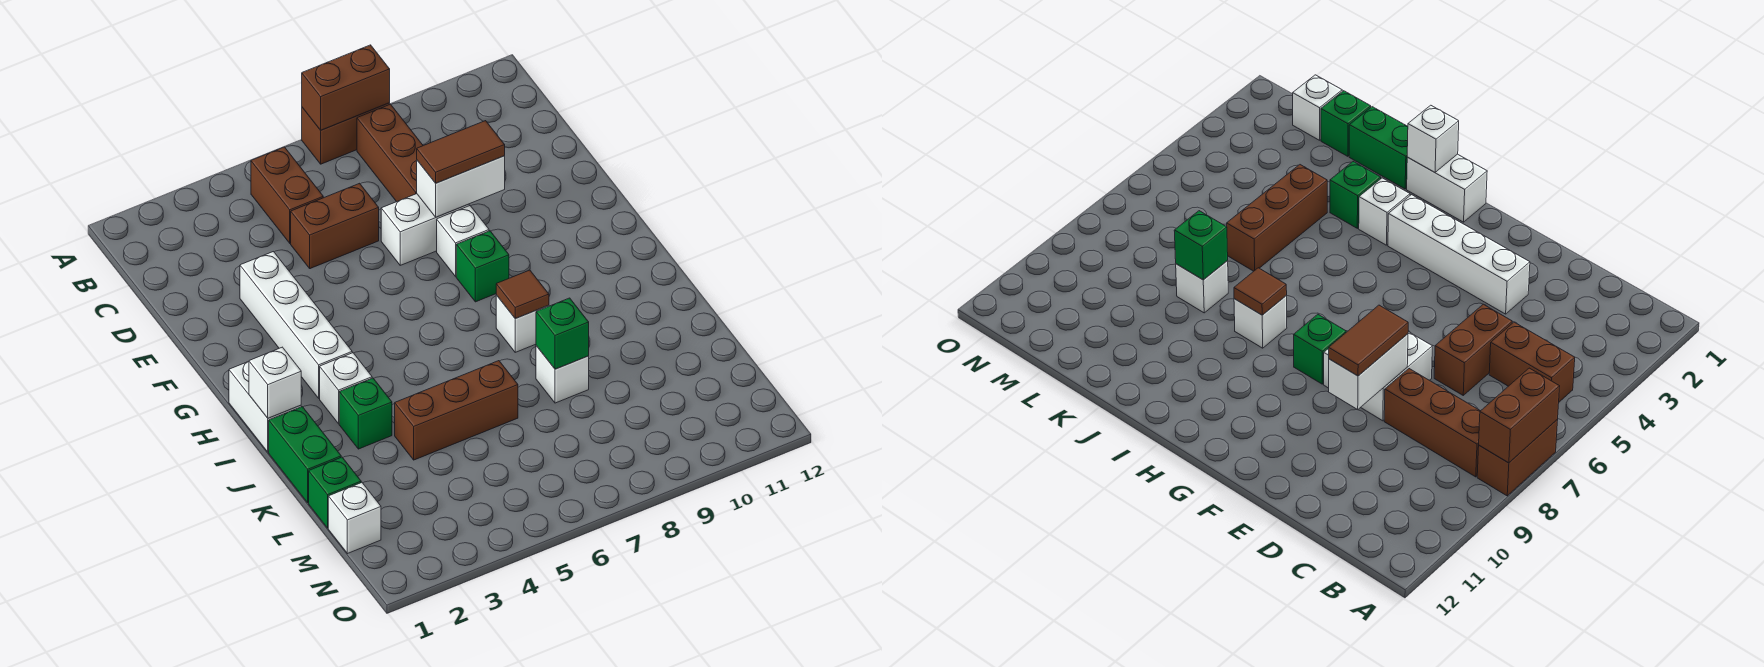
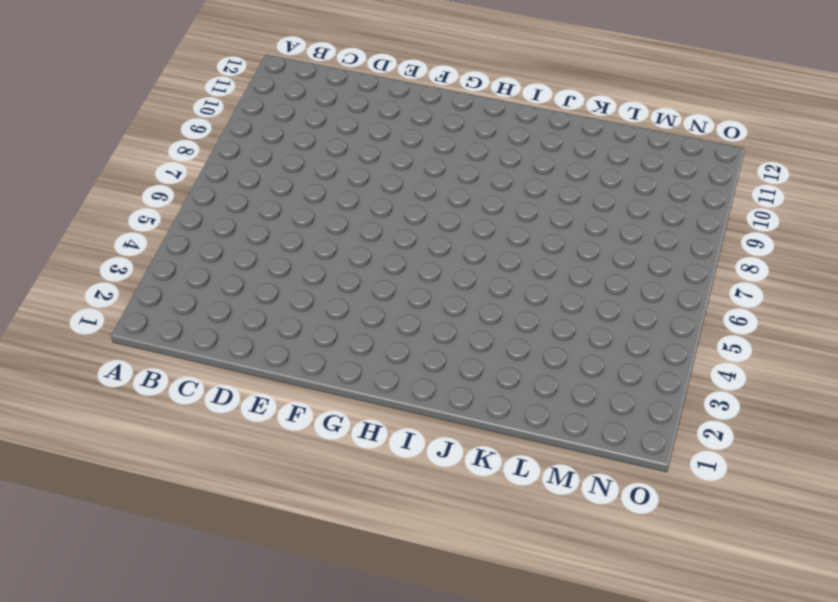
none -> brown 1x2 brick [302,103,390,164]
none -> brown 1x2 brick [251,147,323,243]
none -> brown 1x3 brick [357,104,423,202]

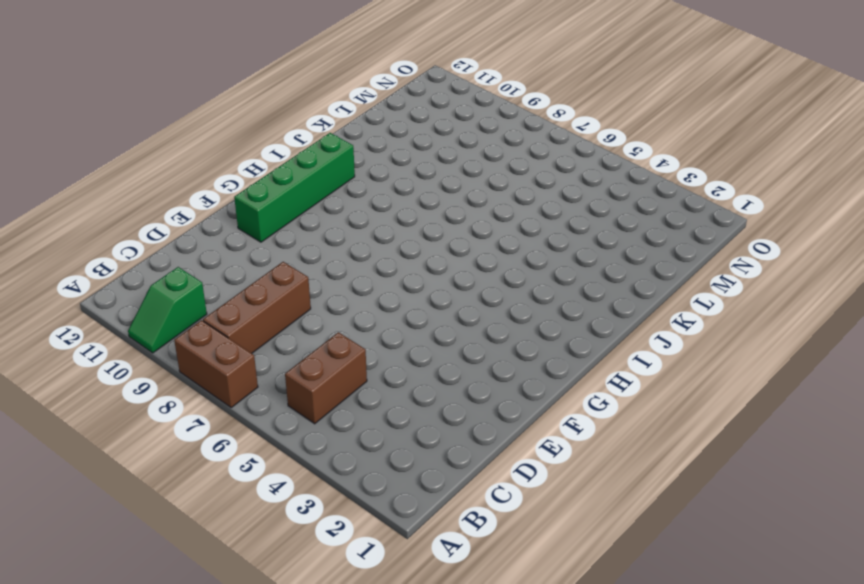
green 1x2 slope [128,267,207,353] -> none
green 1x4 brick [234,133,355,242] -> none
none -> brown 1x2 brick [291,183,379,269]
none -> white 1x4 brick [240,252,352,398]
none -> white 1x2 brick [381,194,469,265]

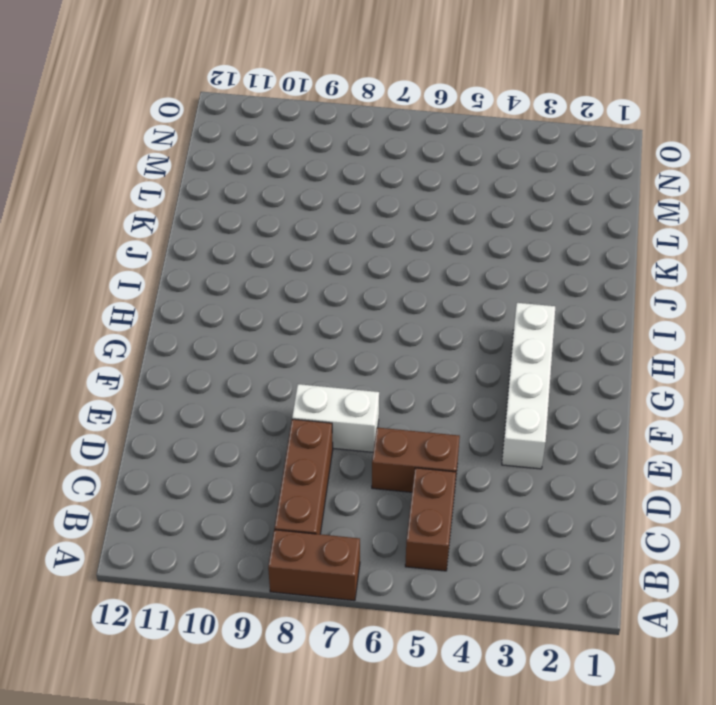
none -> white 1x1 brick [437,206,489,276]
none -> green 1x1 brick [456,231,509,302]
none -> white 1x2 brick [229,361,301,452]

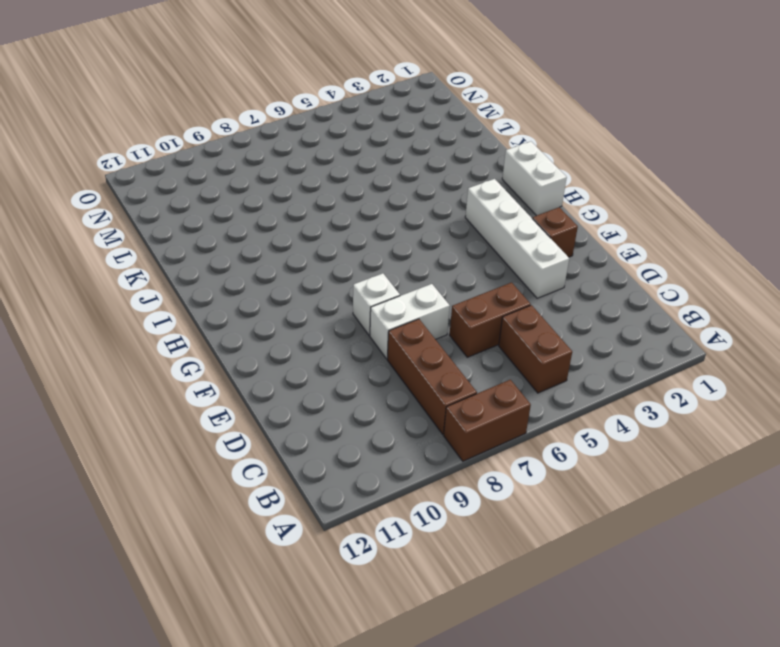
brown 1x1 brick [533,207,578,257] -> none
none -> green 1x1 brick [456,231,509,302]
none -> white 1x1 brick [320,353,372,424]
none -> white 1x1 brick [496,295,549,352]

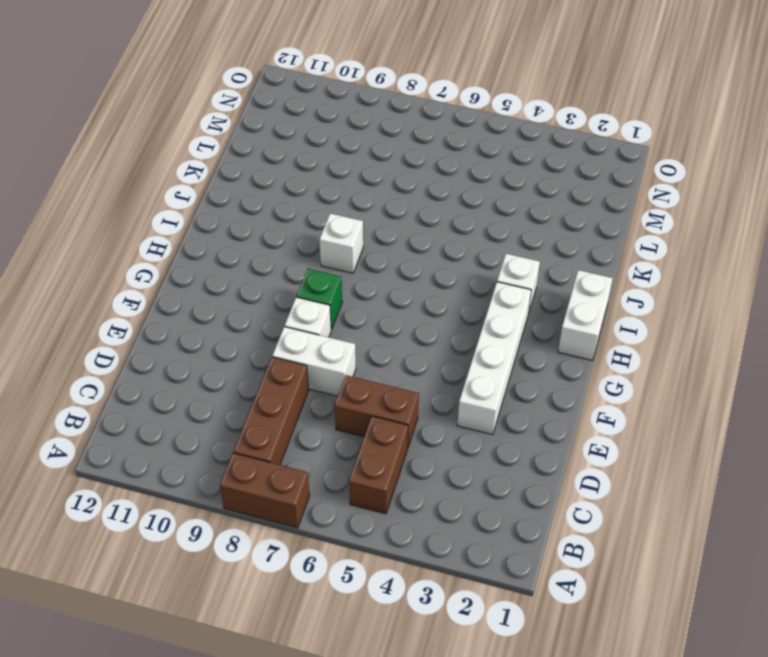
none -> green 1x2 brick [269,407,341,503]
none -> green 1x1 brick [339,378,392,449]
none -> brown 1x3 brick [395,361,518,460]

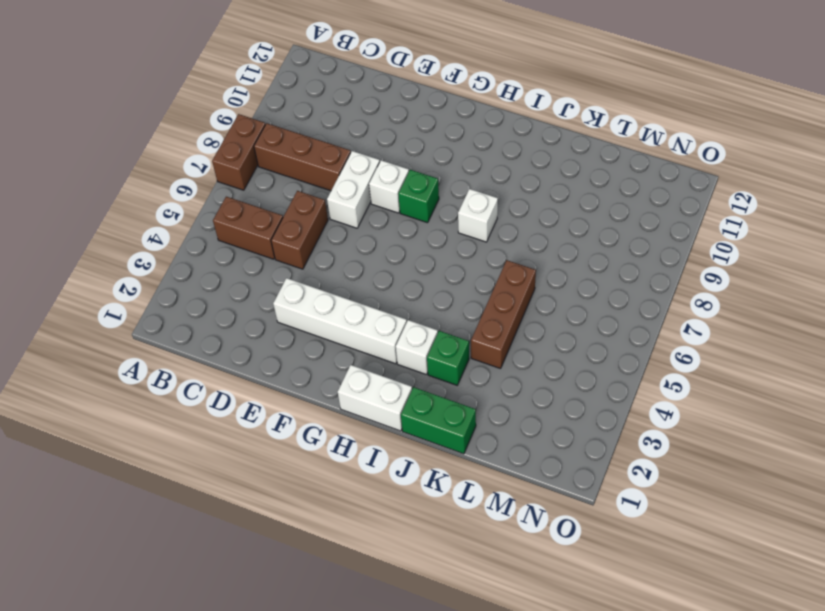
none -> white 1x1 brick [536,346,589,403]
none -> green 1x1 brick [309,457,361,528]
none -> white 1x1 brick [328,482,381,554]

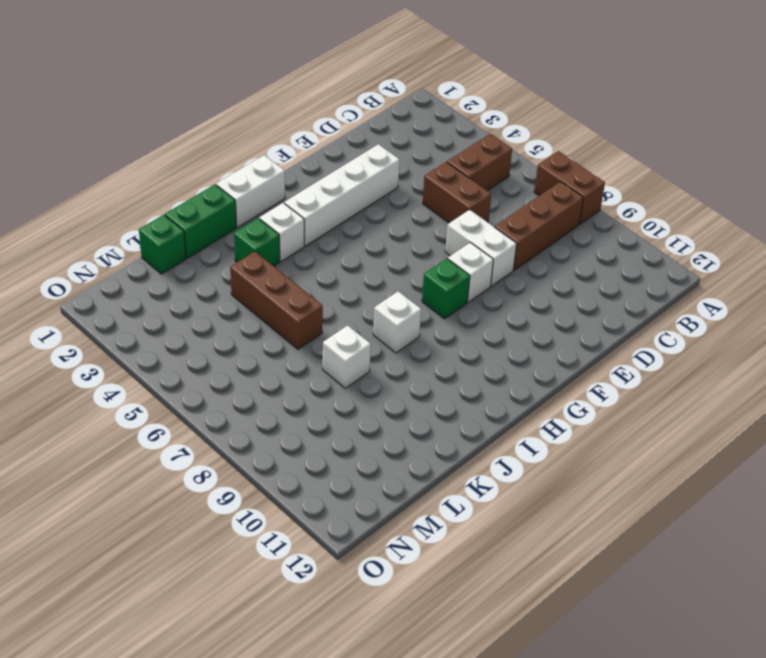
none -> white 1x1 brick [328,482,381,554]
none -> brown 1x2 brick [302,45,390,130]
none -> white 1x2 brick [417,156,505,217]

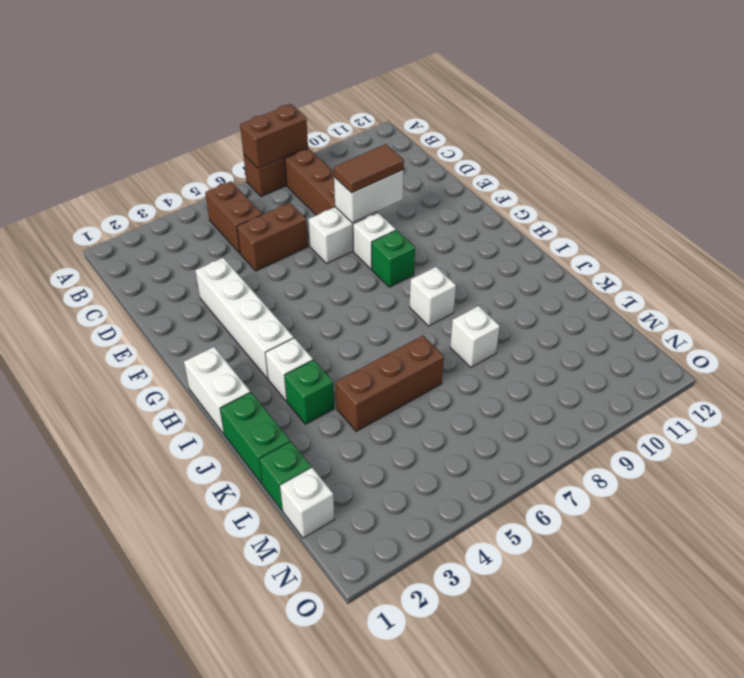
none -> white 1x1 brick [249,347,301,418]
none -> brown 1x1 tile [496,270,549,319]
none -> green 1x1 brick [536,298,589,369]

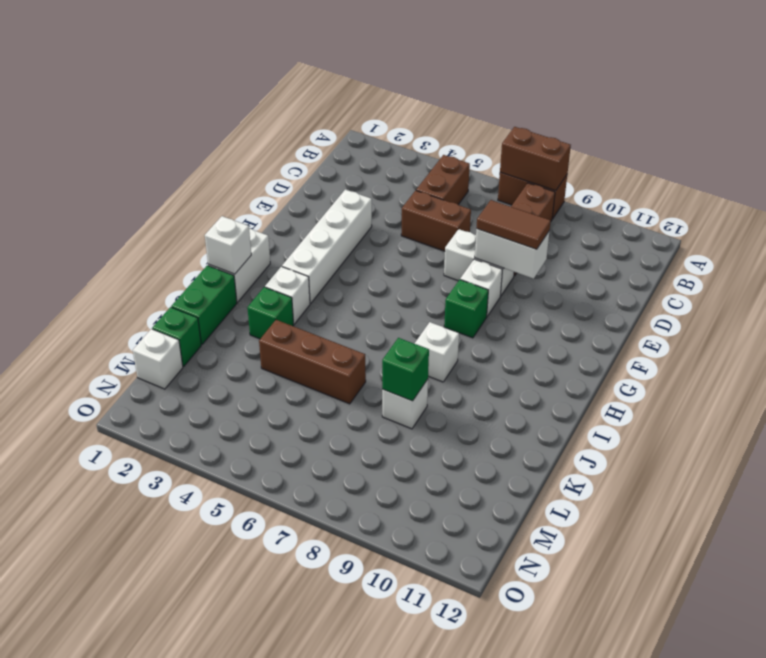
none -> brown 1x1 tile [496,270,549,319]

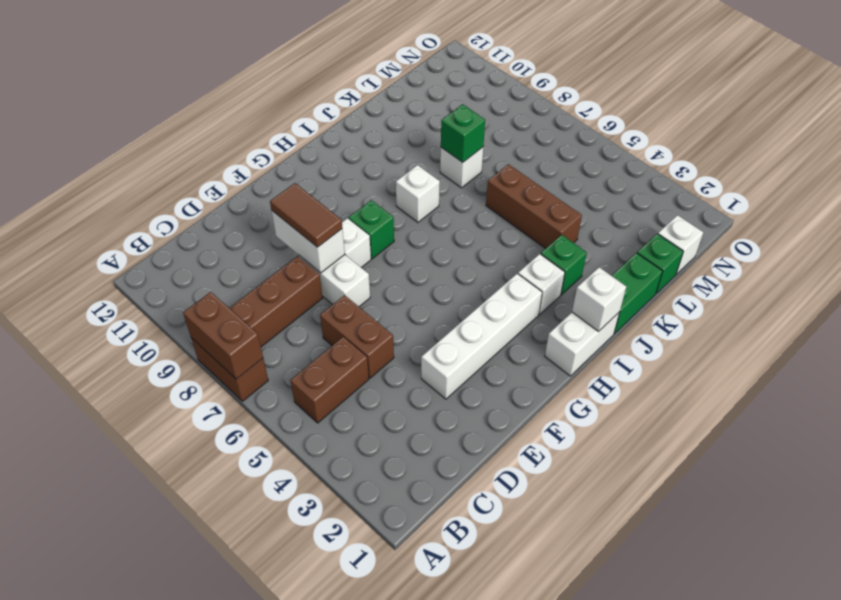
none -> brown 1x1 tile [496,270,549,319]

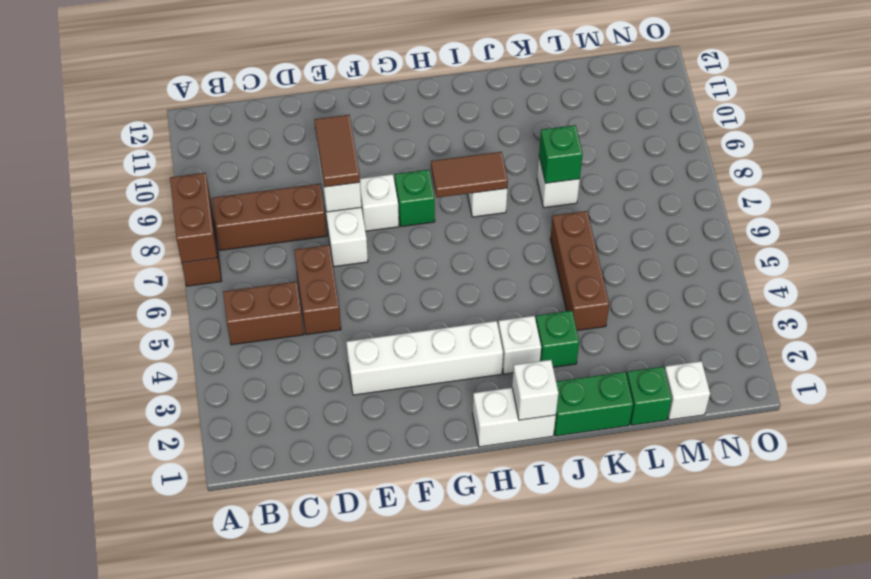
brown 1x2 tile [431,152,508,198] -> brown 1x1 tile [496,270,549,319]

